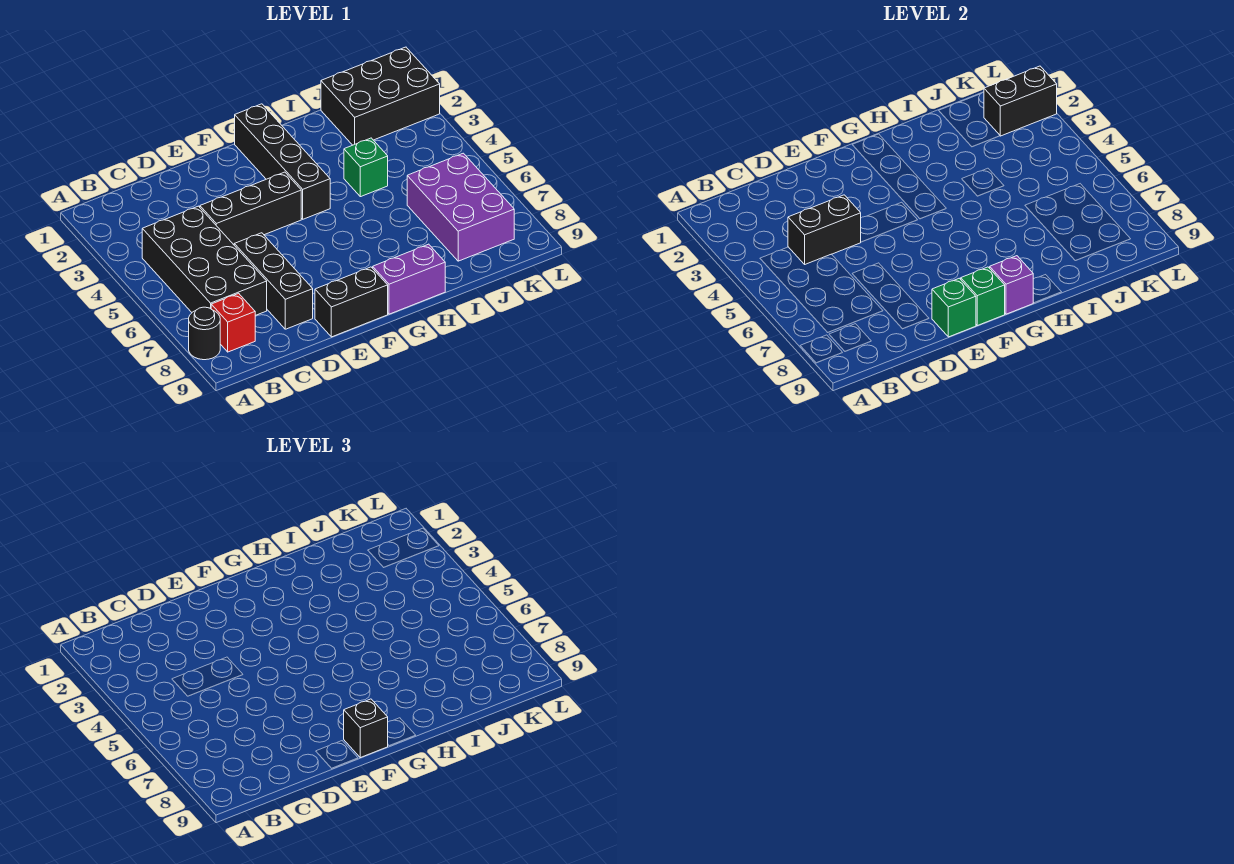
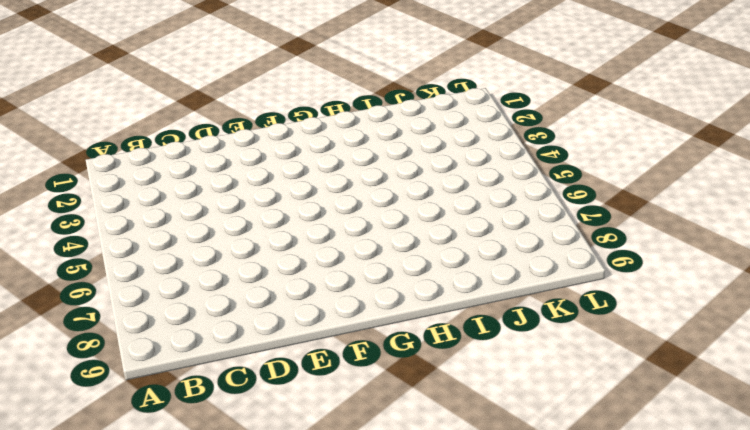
none -> black 1x1 round brick [189,307,220,360]
none -> black 2x4 brick [142,206,267,316]
none -> red 1x1 brick [211,293,255,352]

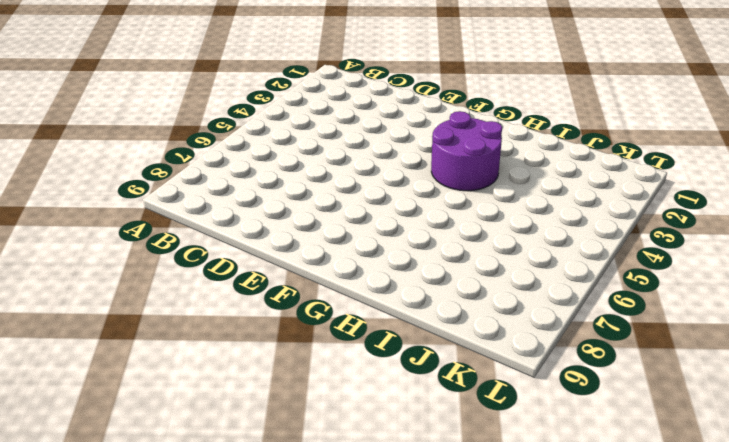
purple 2x2 round brick [431,111,502,191] -> black 1x4 brick [235,104,330,219]
none -> black 1x1 round brick [189,307,220,360]
none -> black 2x4 brick [142,206,267,316]
none -> red 1x1 brick [211,293,255,352]

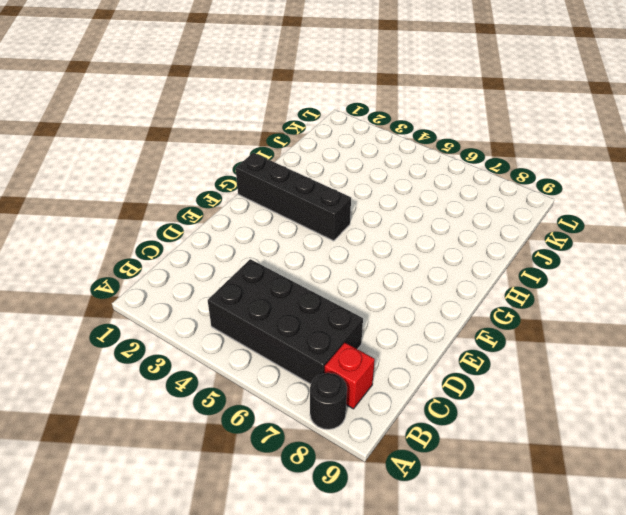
none -> black 1x3 brick [200,172,301,245]
none -> black 1x3 brick [234,233,313,329]
none -> black 1x2 brick [315,267,388,337]

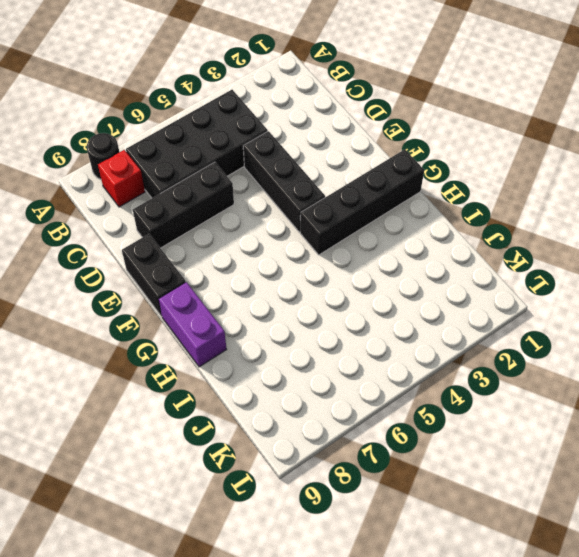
none -> green 1x1 brick [344,138,388,197]
none -> black 2x3 brick [321,47,440,145]
none -> purple 2x3 brick [407,153,514,261]

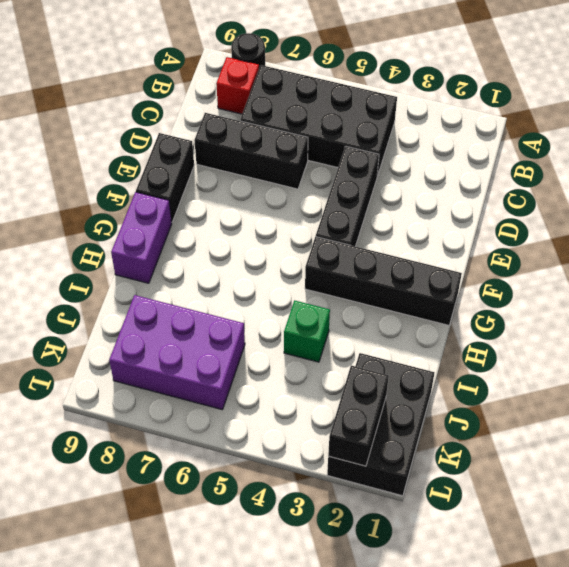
none -> black 1x2 brick [788,195,861,264]
none -> green 1x1 brick [932,278,976,337]
none -> green 1x1 brick [961,267,1005,326]

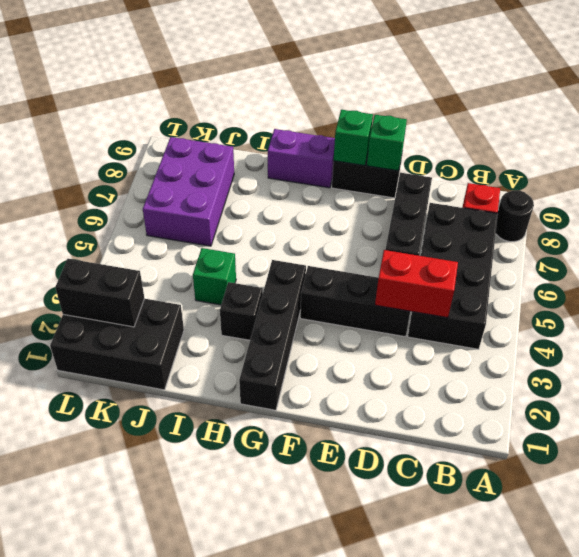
red 1x2 brick [375,250,458,318] -> black 1x2 brick [788,195,861,264]
black 1x1 brick [220,282,263,340] -> black 1x1 brick moved to [344,699,388,758]
none -> purple 1x1 brick [990,256,1033,314]

